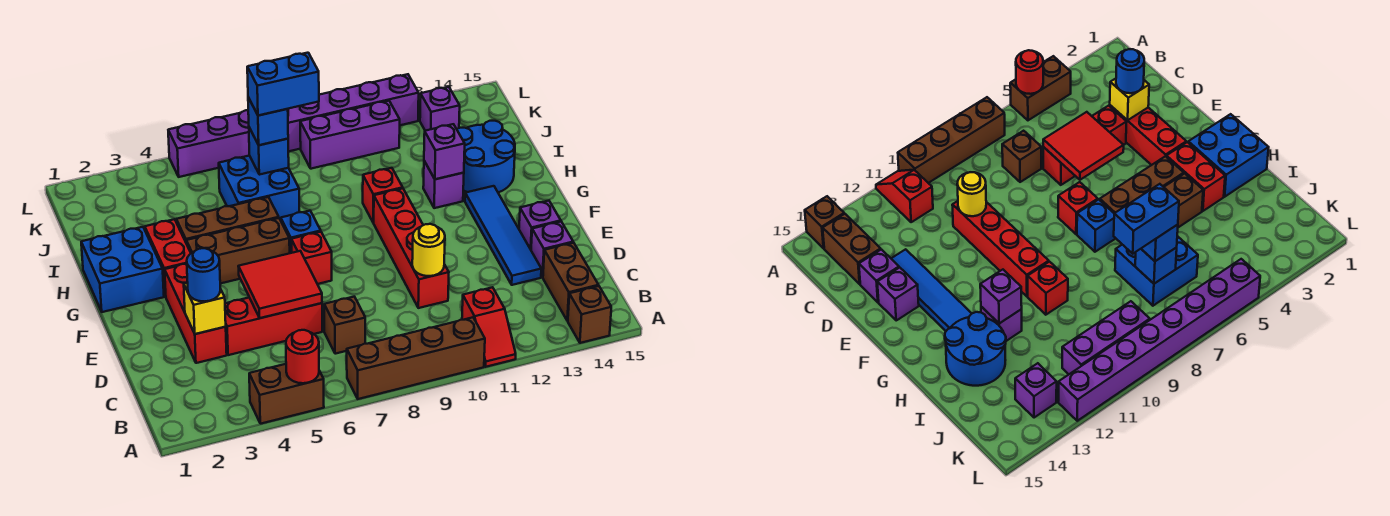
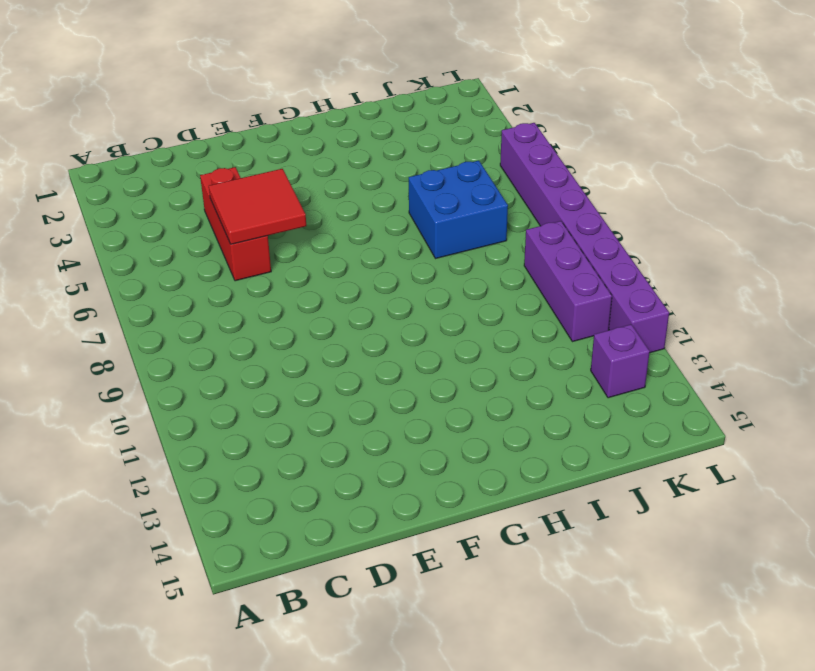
none -> brown 1x2 brick [249,364,324,424]
none -> brown 1x4 brick [347,317,485,399]
none -> red 1x2 slope [462,287,516,367]
none -> brown 1x1 brick [568,286,611,343]

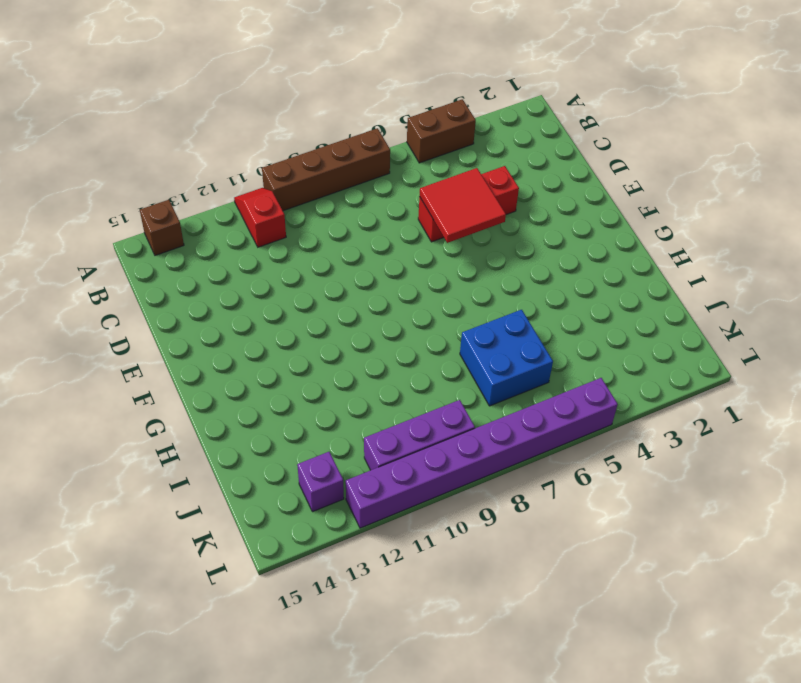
none -> brown 1x2 brick [543,243,599,321]
none -> brown 1x1 brick [324,297,365,354]
none -> red 1x3 brick [165,264,227,363]
none -> red 1x4 brick [374,189,449,308]

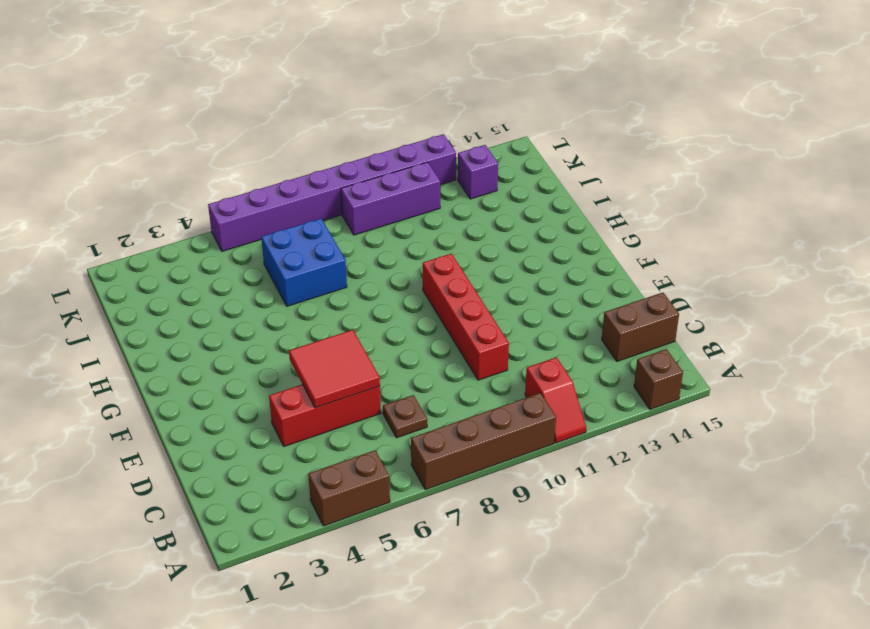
brown 1x1 plate [383,395,427,438] -> brown 1x1 brick [324,297,365,354]
brown 1x2 brick [602,293,679,361] -> brown 1x2 brick turned to [543,243,599,321]
none -> red 1x3 brick [165,264,227,363]
none -> blue 1x4 tile [465,186,541,285]
none -> purple 1x1 brick [531,222,573,277]
none -> purple 1x1 brick [519,201,561,249]

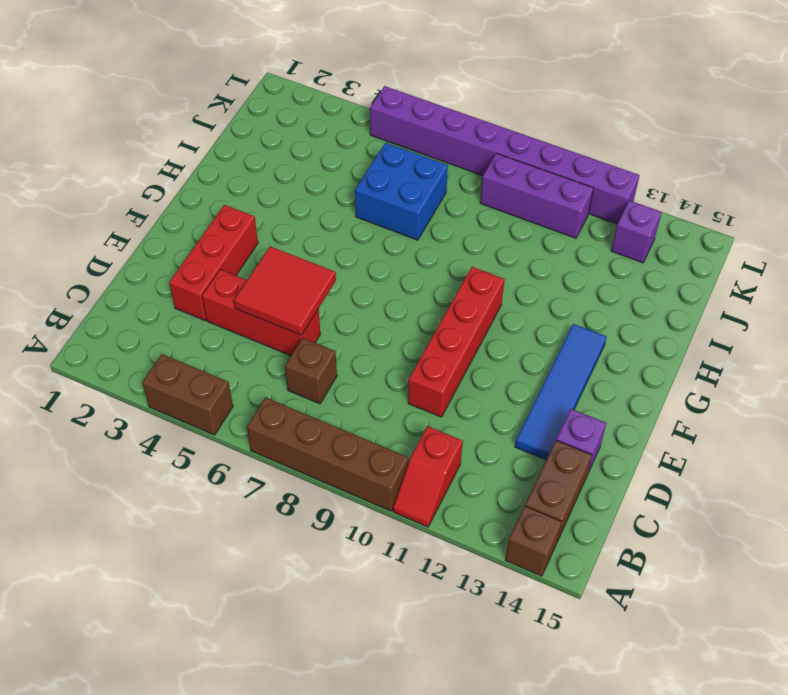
none -> purple 1x1 brick [519,201,561,249]
none -> red 1x1 brick [291,232,332,284]
none -> blue 2x2 brick [81,227,164,312]
none -> red 1x2 brick [145,219,191,297]

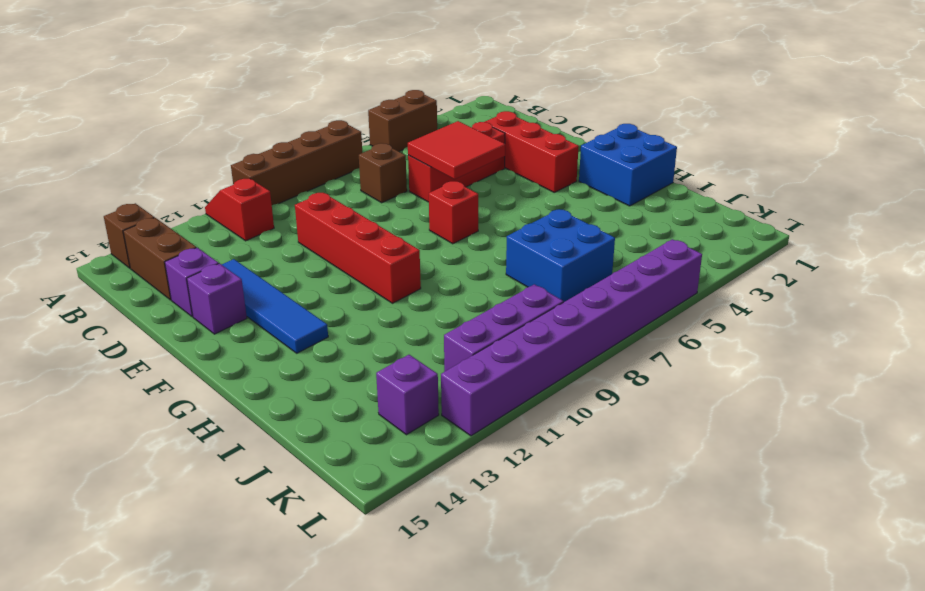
none -> red 1x2 brick [145,219,191,297]
none -> brown 1x3 brick [186,218,290,284]
none -> blue 1x1 brick [281,211,321,253]
none -> brown 1x3 brick [176,197,279,242]

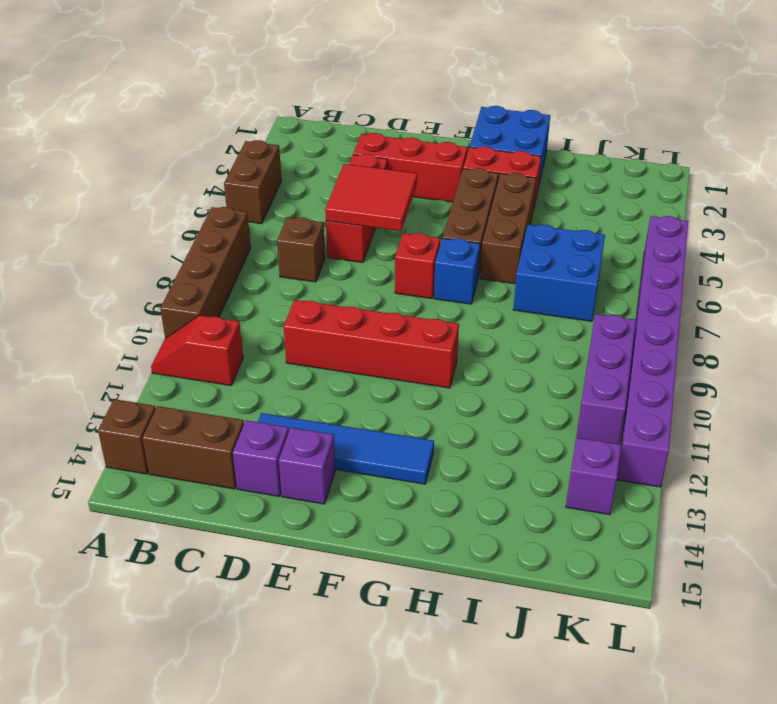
none -> red 1x1 brick [363,168,403,223]
none -> purple 1x1 brick [423,161,464,208]
none -> blue 2x2 round brick [457,121,515,193]
none -> red 1x1 round brick [286,330,319,383]

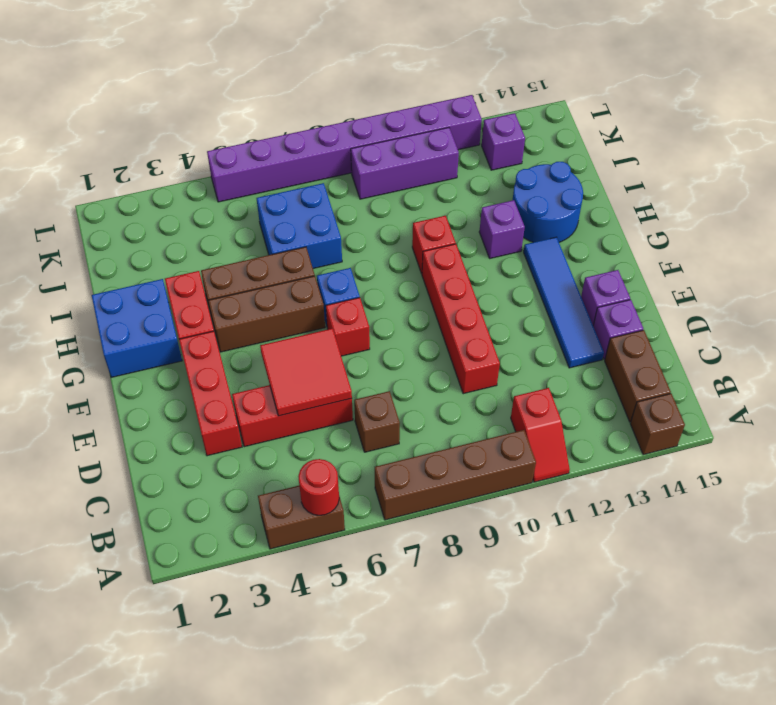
none -> yellow 1x1 brick [184,283,226,334]
none -> yellow 1x1 round brick [412,224,445,276]
none -> purple 1x1 brick [424,124,465,179]
none -> blue 1x1 brick [249,128,289,175]

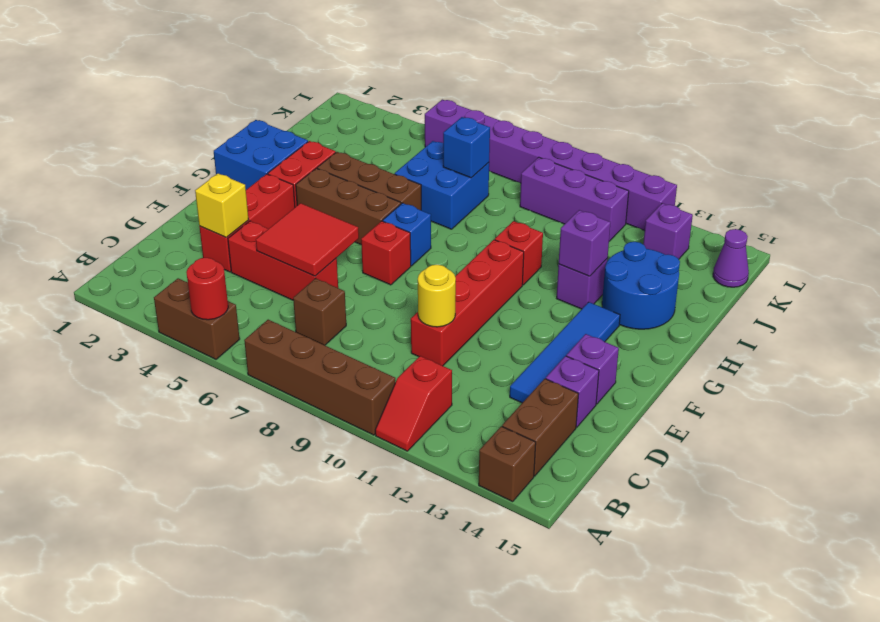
purple 1x1 cone [713,229,749,287] -> none
none -> blue 1x1 round brick [187,248,220,301]
none -> blue 1x1 brick [248,97,288,145]
none -> blue 1x2 brick [247,53,319,116]

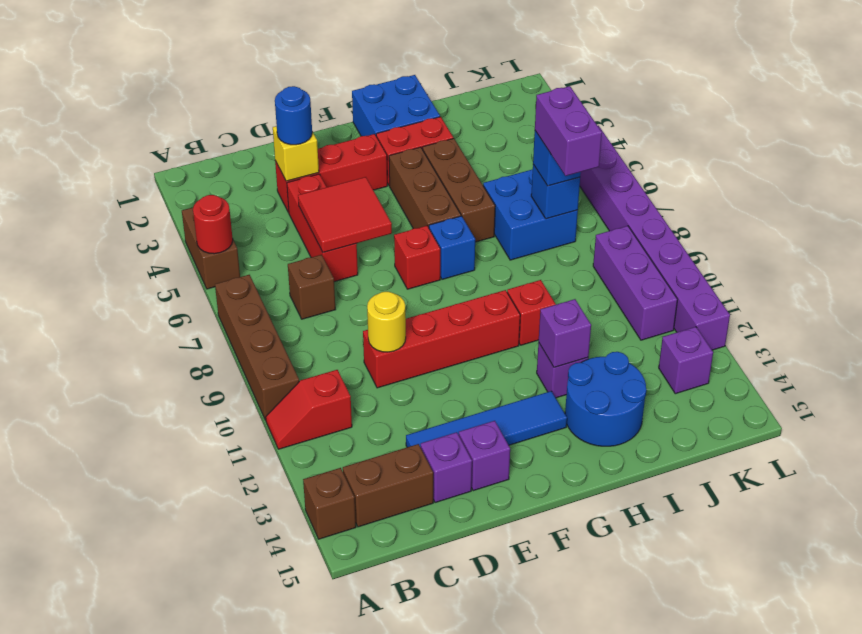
purple 1x2 brick [535,86,602,176] -> blue 1x2 brick [247,53,319,116]

